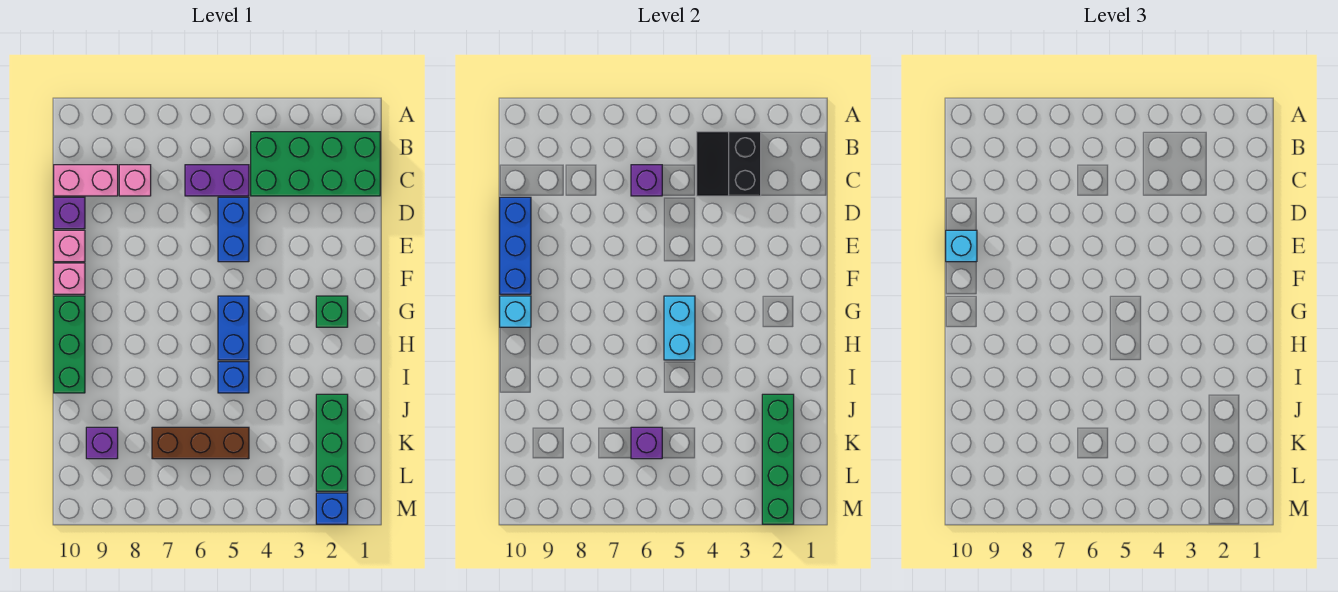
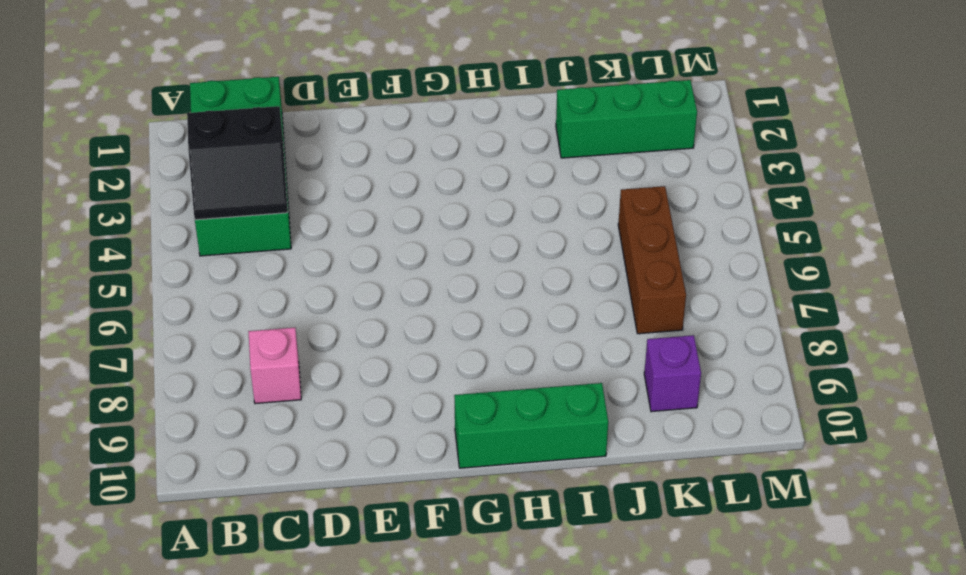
none -> purple 1x2 brick [185,165,249,196]
none -> pink 1x2 brick [54,165,118,196]
none -> blue 1x2 brick [218,197,249,262]

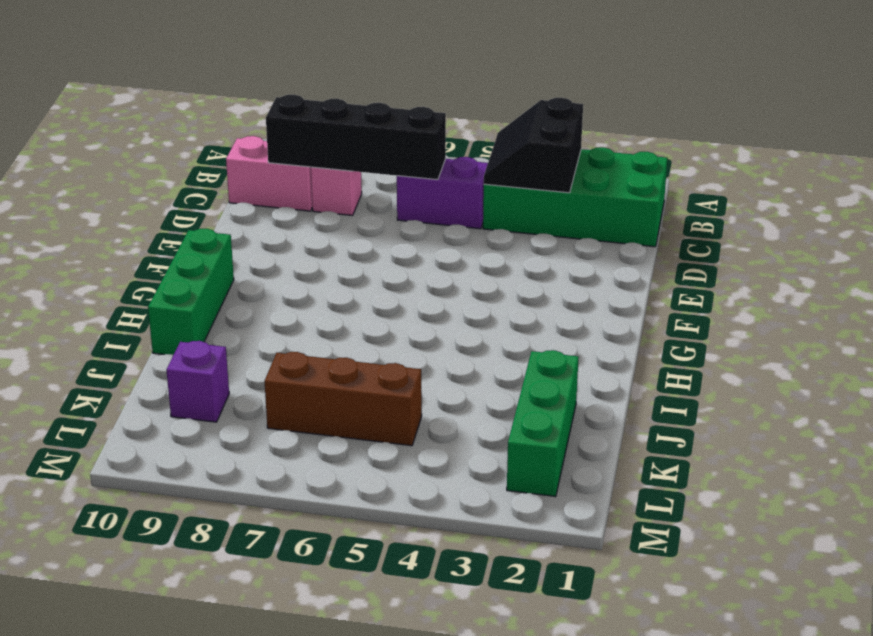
black 1x4 brick [266,95,446,180] -> purple 1x1 brick [631,165,662,196]
none -> blue 1x2 brick [218,197,249,262]
none -> purple 1x1 brick [54,197,85,229]
none -> pink 1x1 brick [54,230,85,262]

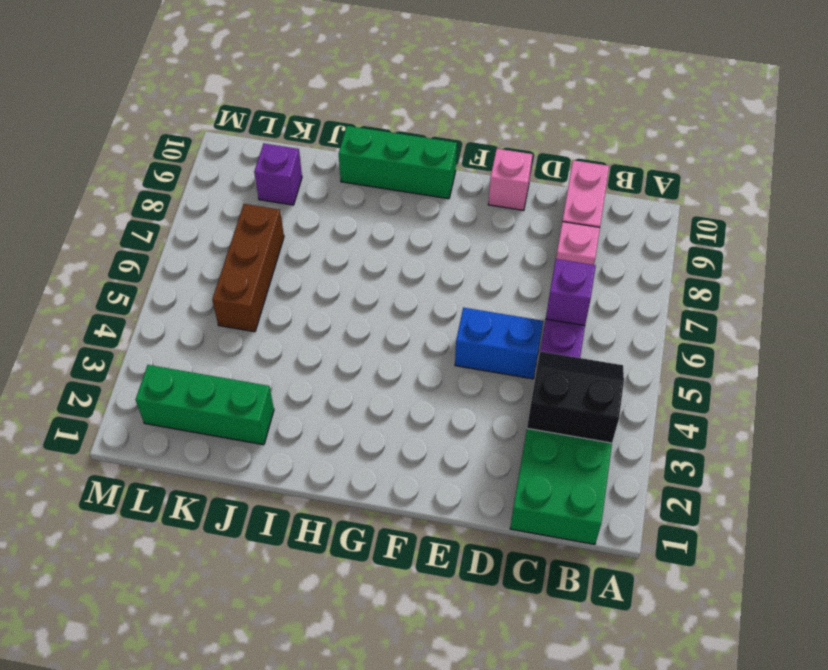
none -> purple 1x1 brick [54,197,85,229]
none -> pink 1x1 brick [54,263,85,294]
none -> green 1x1 brick [316,296,348,327]

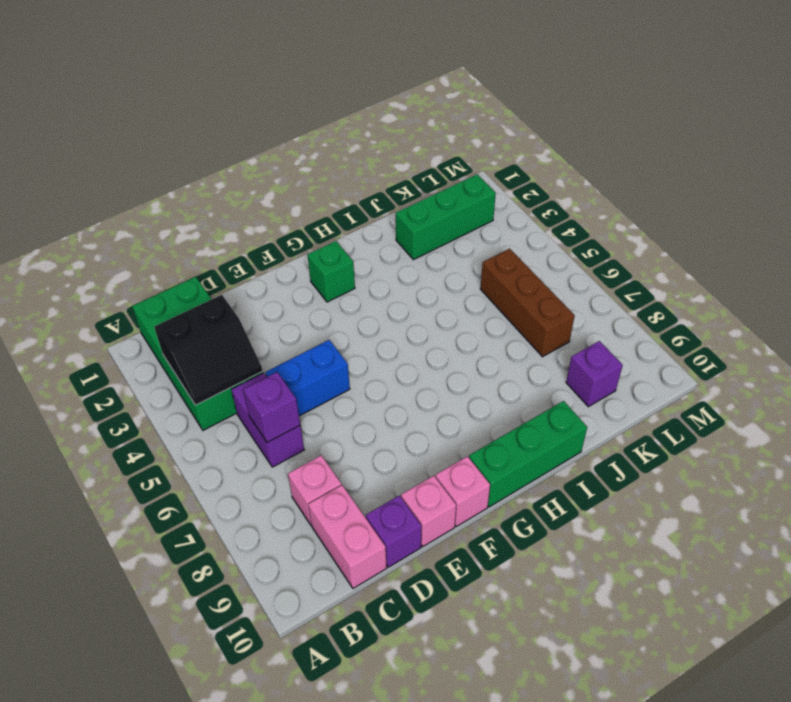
none -> blue 1x2 brick [218,296,249,360]
none -> blue 1x1 brick [218,362,249,393]
none -> blue 1x1 brick [316,493,348,524]

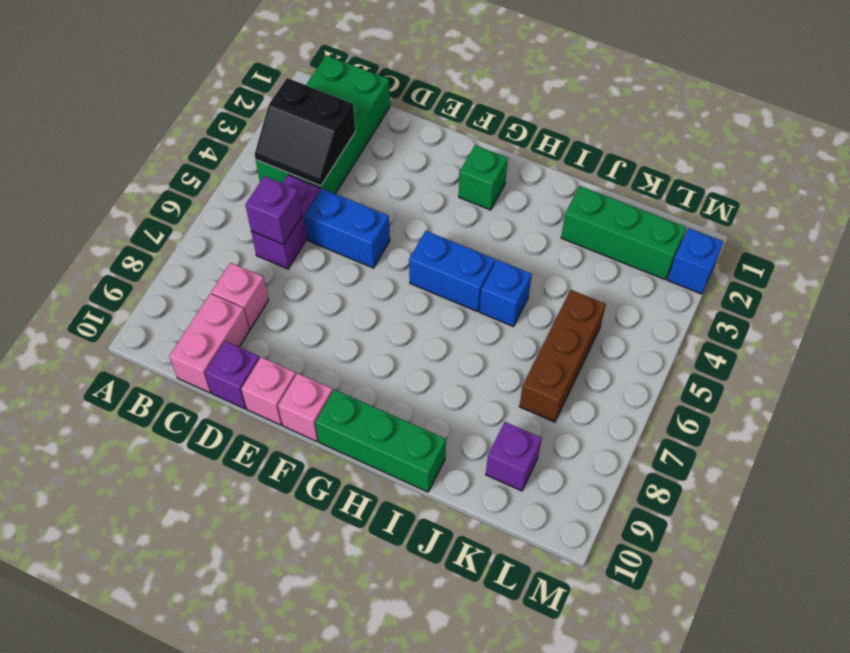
none -> blue 1x3 brick [500,197,531,294]
none -> cyan 1x2 brick [664,296,695,360]
none -> cyan 1x1 brick [500,296,531,327]

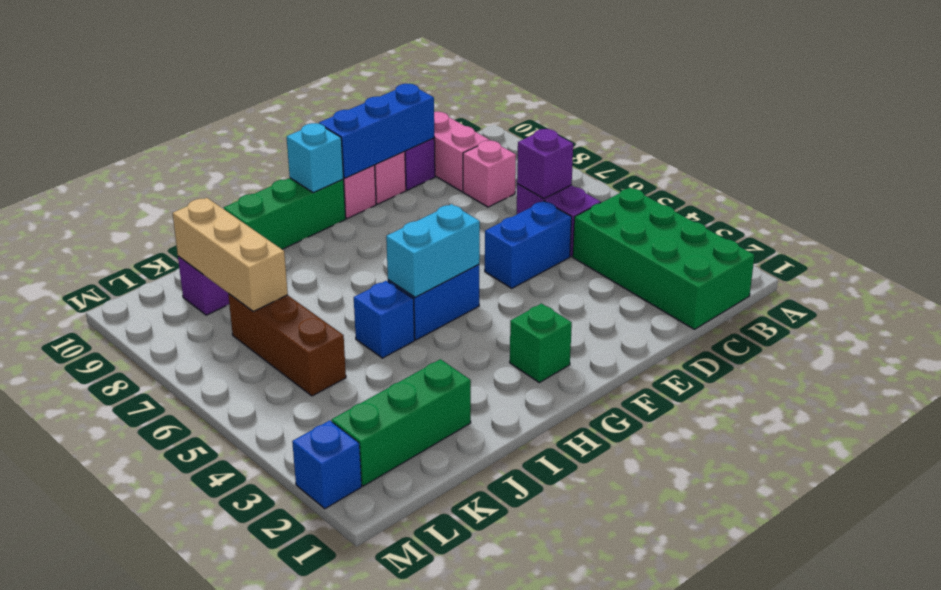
tan 1x3 brick [173,198,288,311] -> none
none -> black 2x2 slope [697,132,761,196]
none -> green 1x4 brick [762,394,794,524]
none -> purple 1x1 brick [631,427,662,459]

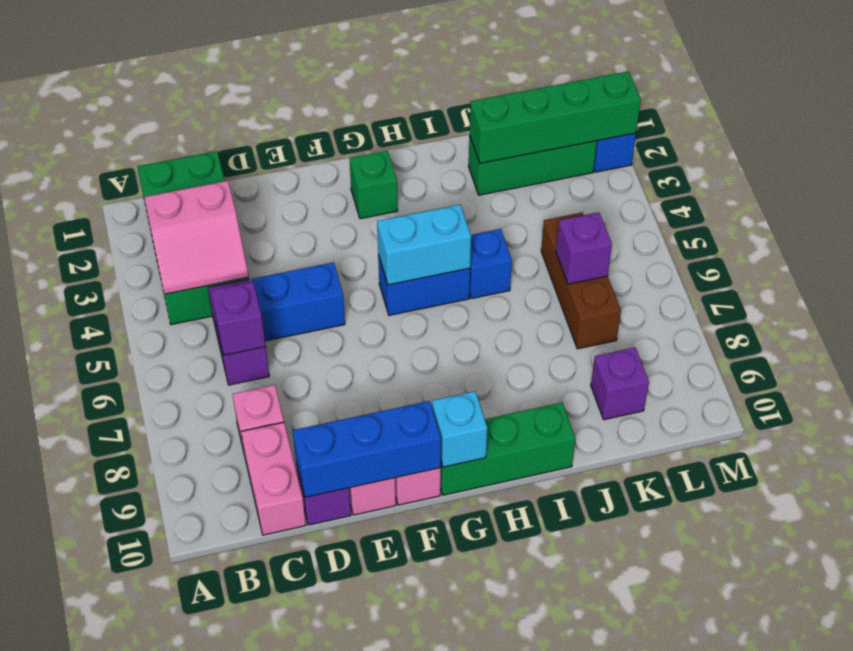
pink 2x2 slope [144,181,248,294] -> black 2x2 slope [697,132,761,196]
none -> cyan 1x1 brick [946,230,977,262]

